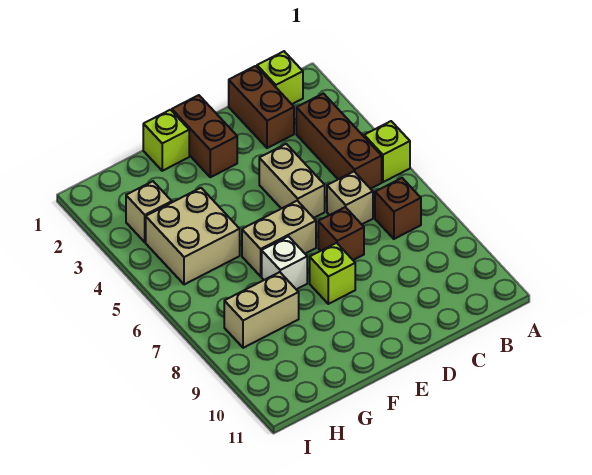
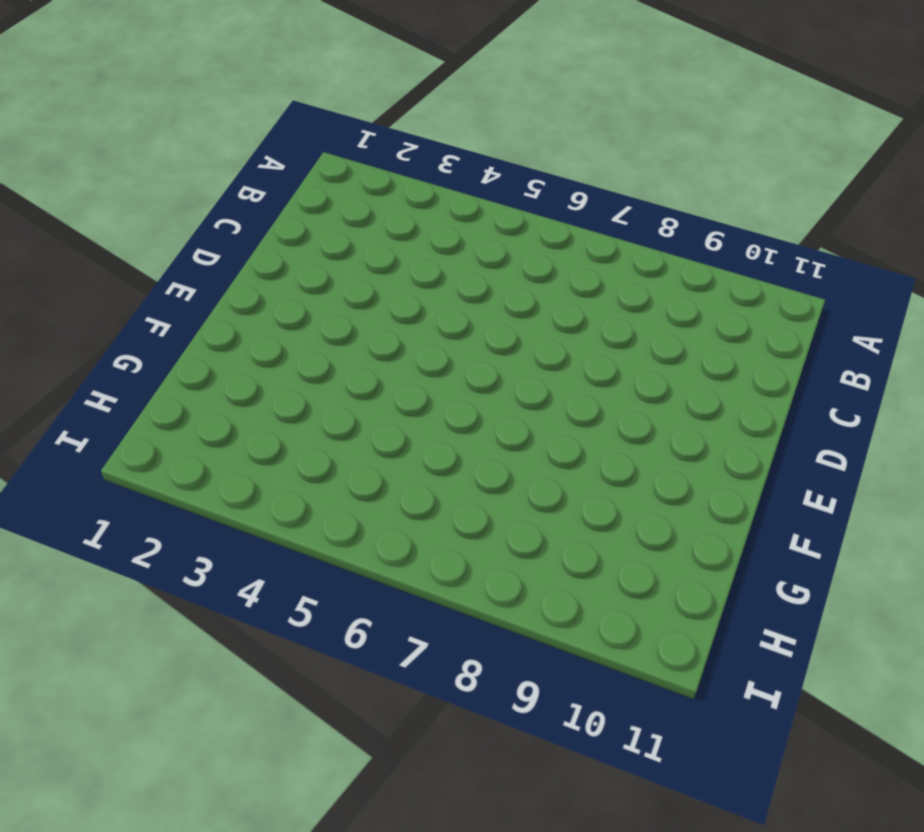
none -> lime 1x1 brick [364,121,410,182]
none -> lime 1x1 brick [257,51,303,104]
none -> brown 1x3 brick [296,93,382,189]

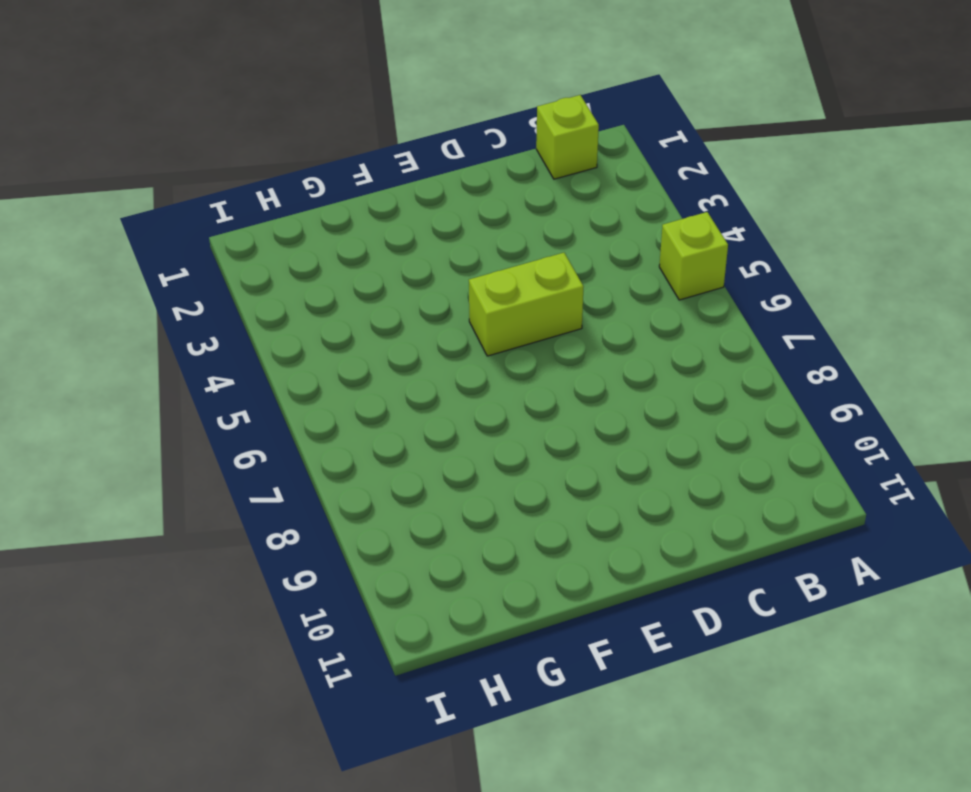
lime 1x2 brick [469,253,584,356] -> tan 1x2 brick [259,144,325,218]
none -> brown 1x3 brick [296,93,382,189]
none -> brown 1x1 brick [375,178,421,239]
none -> brown 1x2 brick [229,66,294,148]

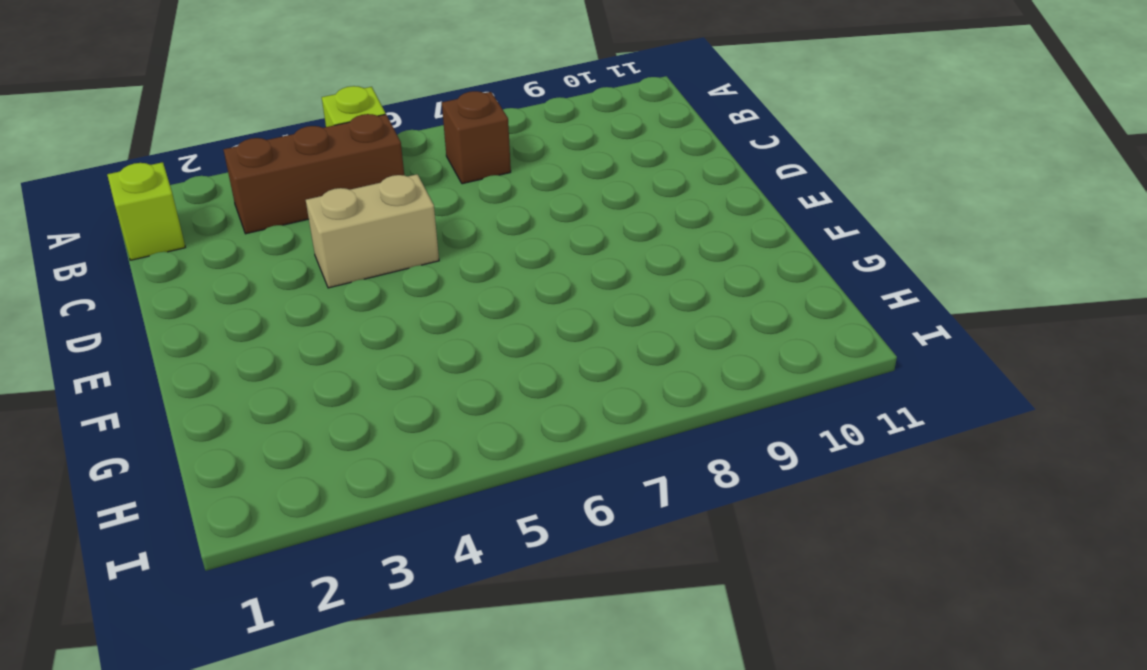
none -> brown 1x2 brick [229,66,294,148]
none -> tan 1x1 brick [327,172,373,224]
none -> brown 1x1 brick [318,207,364,260]

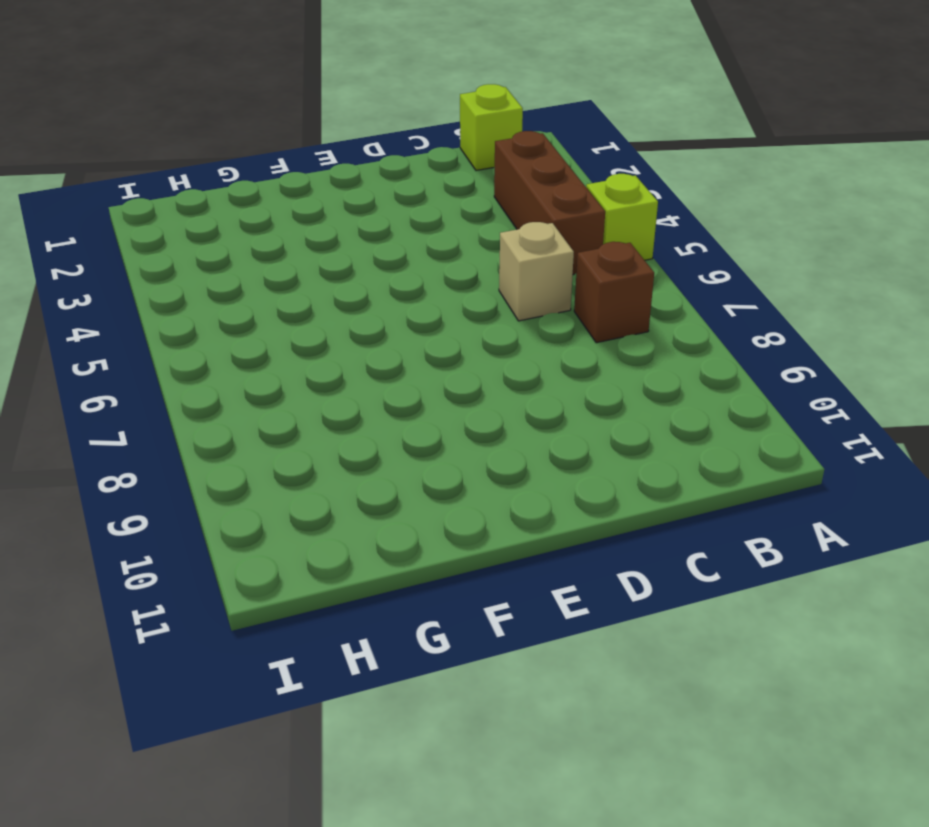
none -> brown 1x2 brick [229,66,294,148]
none -> tan 1x2 brick [259,144,325,218]
none -> brown 1x1 brick [318,207,364,260]

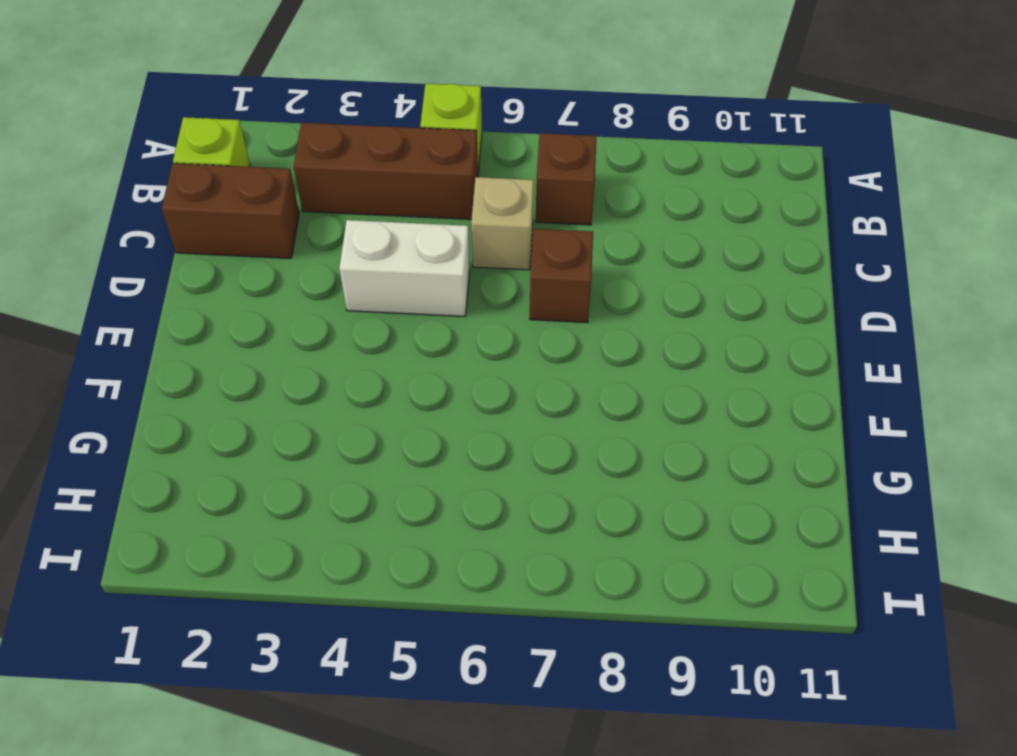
white 1x2 brick [339,220,470,317] -> tan 1x2 brick [259,144,325,218]
none -> brown 1x2 brick [172,95,237,177]
none -> tan 1x2 brick [242,201,316,276]
none -> lime 1x1 brick [310,243,355,304]

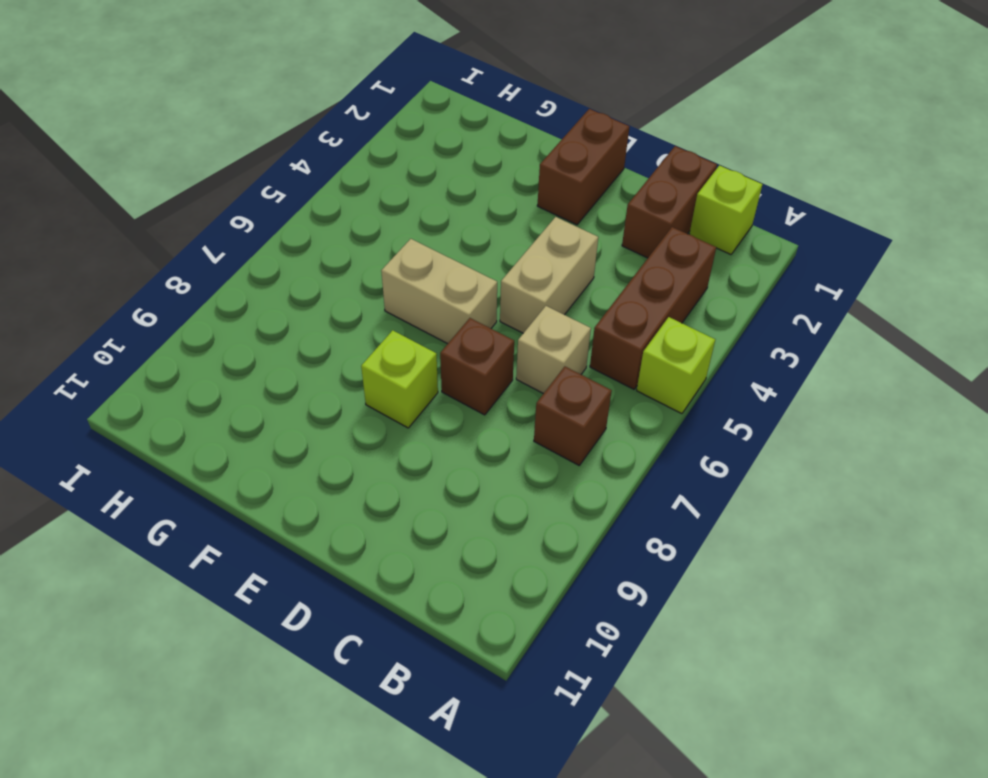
none -> lime 1x1 brick [143,110,189,171]
none -> white 1x1 brick [262,236,307,289]
none -> tan 2x2 brick [146,188,240,285]

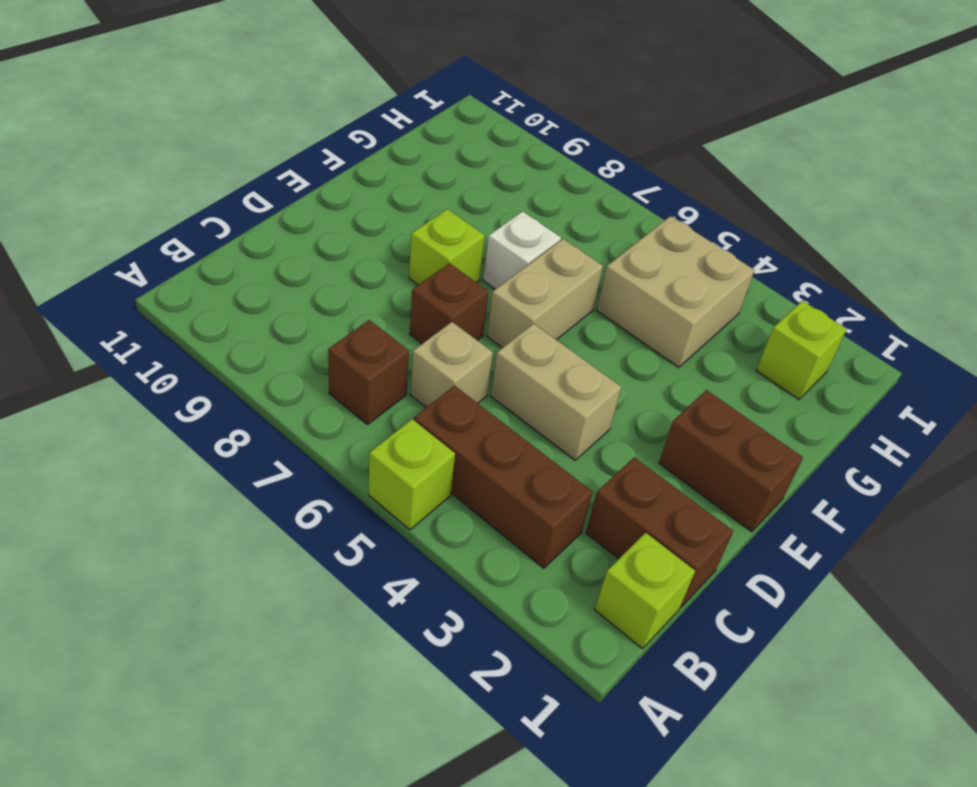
lime 1x1 brick [756,301,847,399] -> lime 1x1 brick moved to [143,110,189,171]
none -> tan 1x2 brick [224,272,299,348]
none -> tan 1x1 brick [126,181,172,242]

